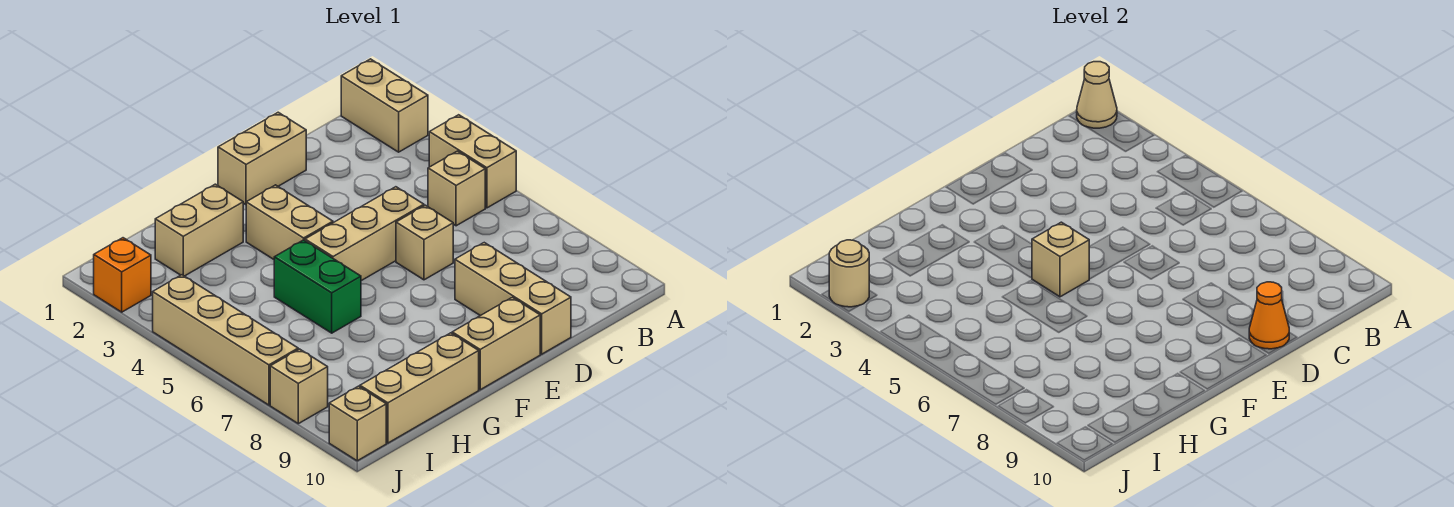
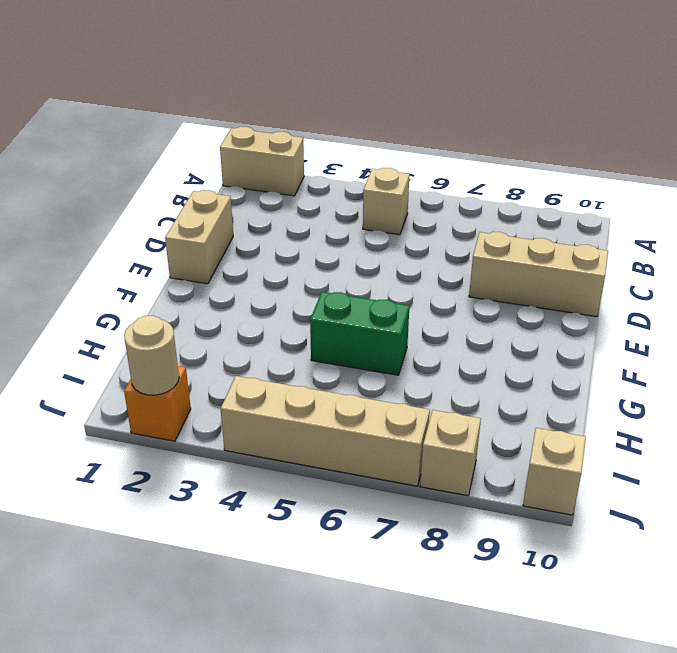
none -> tan 1x2 brick [429,115,516,208]
none -> tan 1x3 brick [305,187,424,281]
none -> tan 1x1 brick [396,205,453,280]

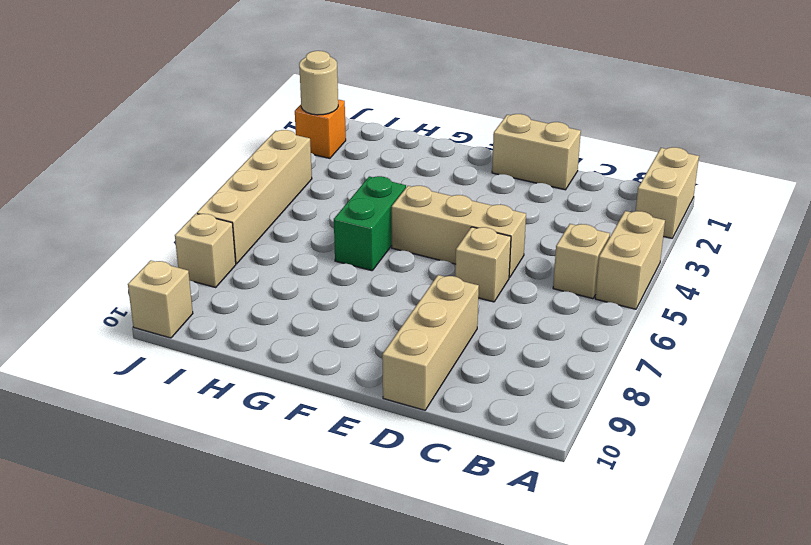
none -> tan 1x2 brick [452,297,540,390]
none -> tan 1x2 brick [246,185,333,259]
none -> tan 1x2 brick [155,184,243,276]

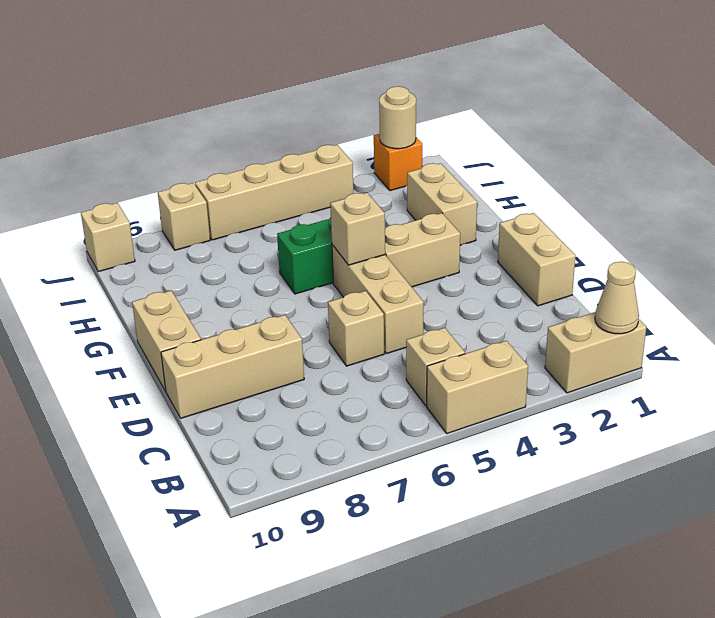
none -> tan 1x3 brick [360,333,479,443]
none -> orange 1x1 cone [1249,282,1289,349]

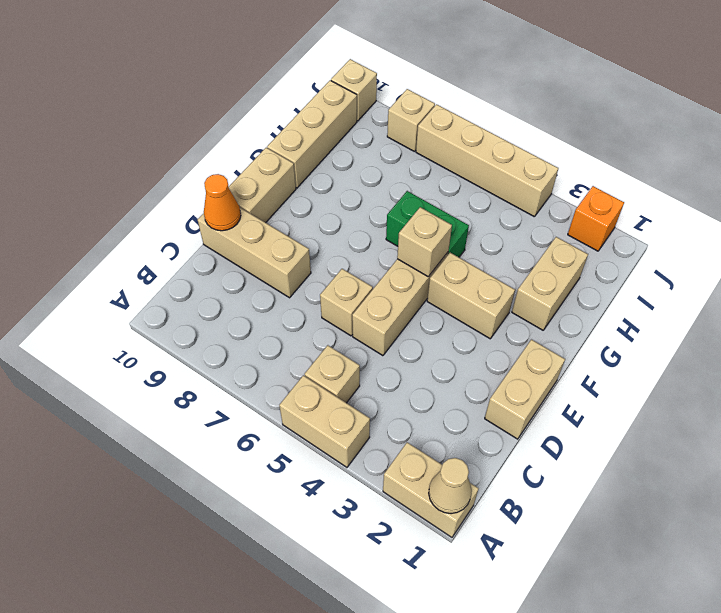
none -> tan 1x1 round brick [829,240,869,307]

